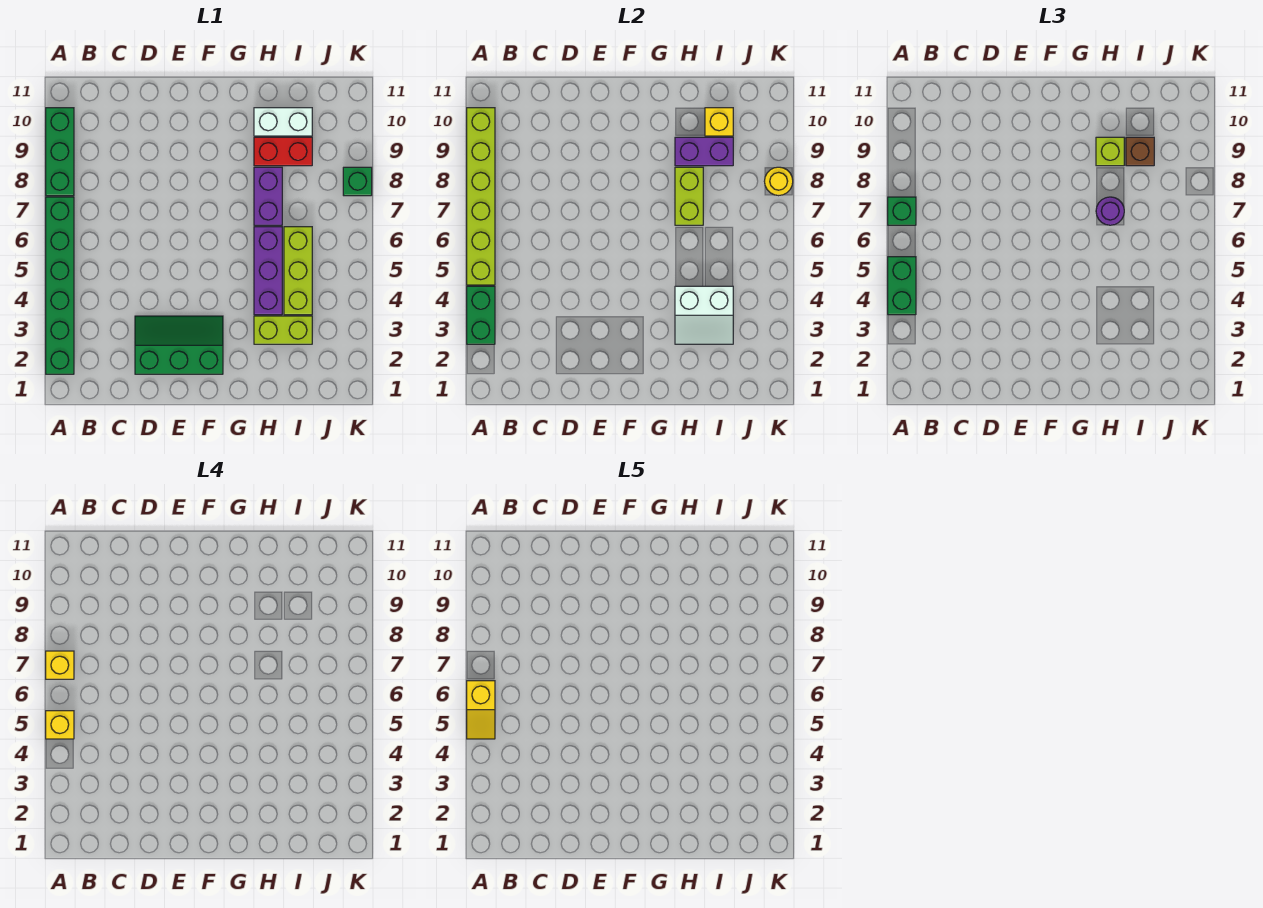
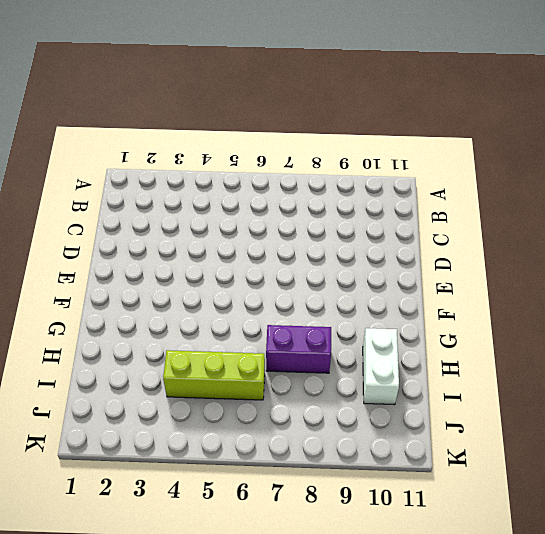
none -> green 1x6 brick [46,197,74,374]
none -> green 1x3 brick [46,108,74,196]
none -> green 2x3 slope [135,316,223,374]

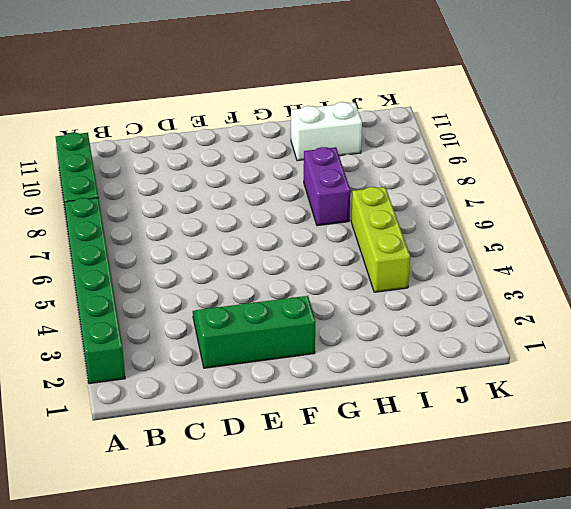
none -> lime 1x2 brick [254,316,312,344]
none -> purple 1x3 brick [254,227,282,315]
none -> red 1x2 brick [254,137,312,166]

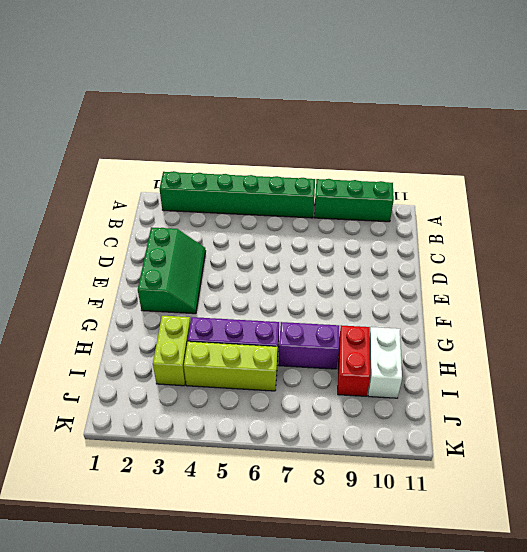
none -> green 1x1 brick [343,167,372,196]
none -> green 1x2 brick [467,286,495,344]
none -> lime 1x6 brick [467,108,495,285]

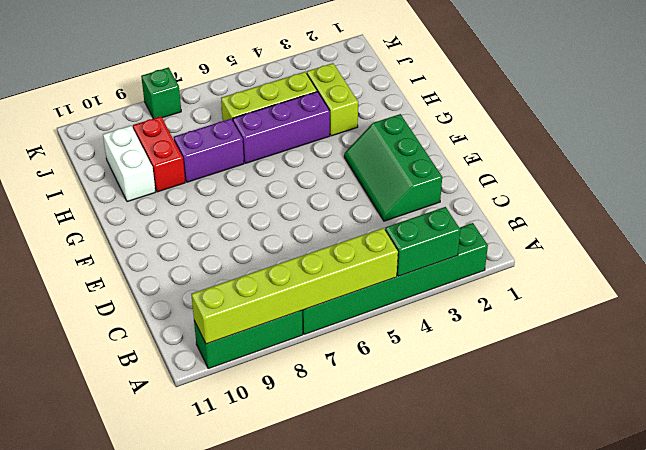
none -> white 2x2 slope [675,286,733,344]
none -> lime 1x2 brick [675,167,703,225]
none -> purple 1x2 brick [675,137,733,166]

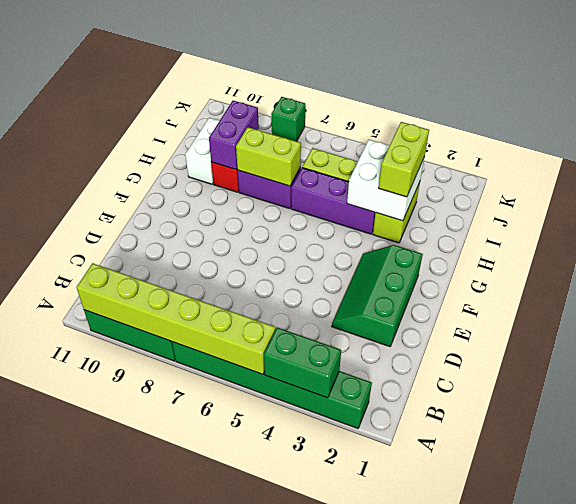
white 2x2 brick [347,140,424,221] -> white 2x2 slope [675,286,733,344]
lime 1x2 brick [379,122,429,197] -> none
none -> yellow 1x1 brick [705,108,733,136]
none -> yellow 1x1 round brick [764,167,793,196]
none -> green 1x2 brick [888,257,916,315]

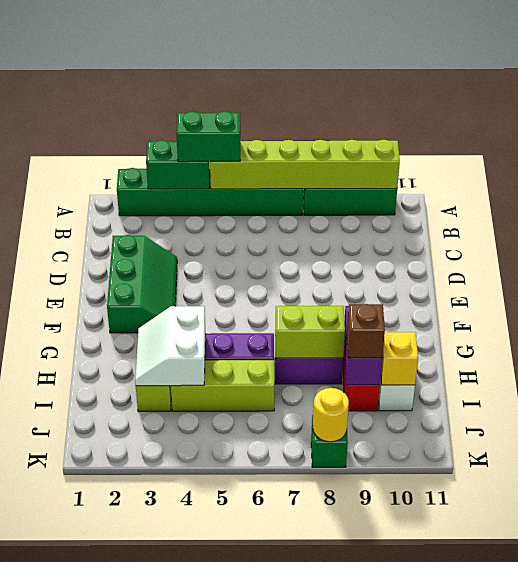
none -> green 1x1 brick [888,197,916,225]
none -> purple 1x1 round brick [1096,197,1124,225]
none -> lime 1x1 brick [1096,137,1124,166]

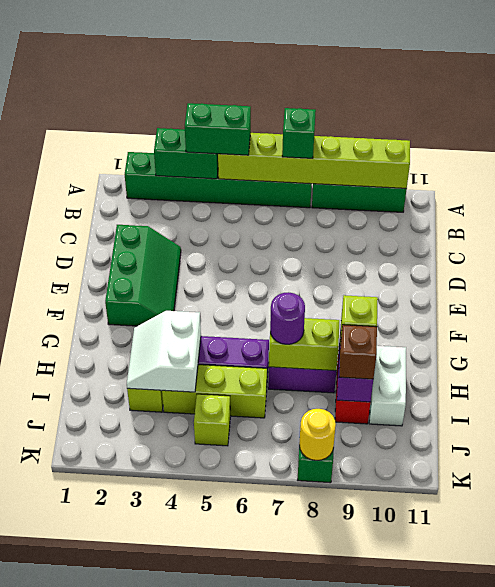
lime 1x1 brick [194,394,230,446] -> none
none -> yellow 1x1 brick [705,108,733,136]
none -> yellow 1x1 brick [46,711,74,739]
none -> yellow 1x1 brick [46,651,74,679]

